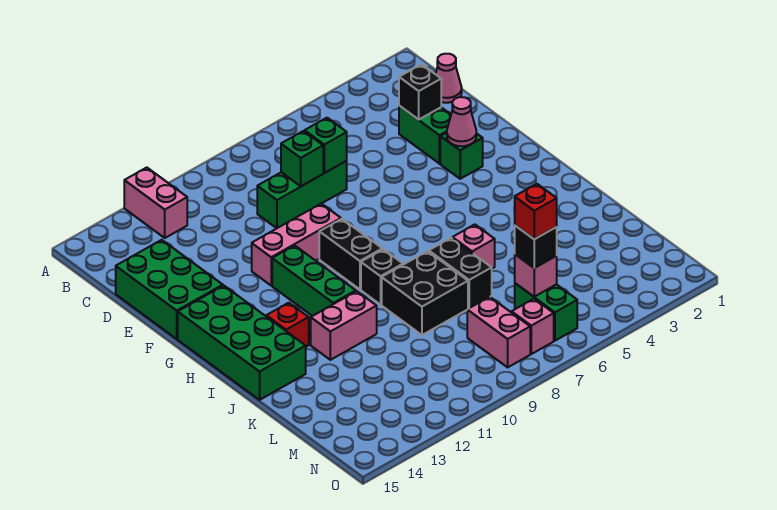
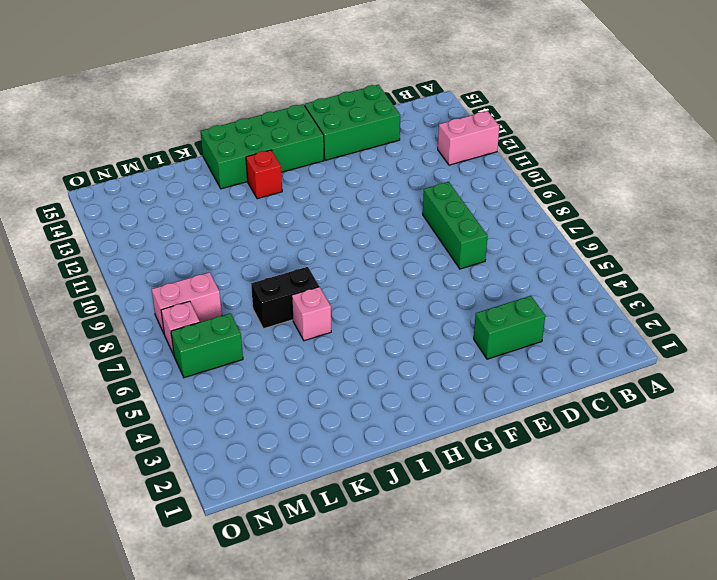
none -> pink 1x1 cone [436,54,462,103]
none -> green 1x1 brick [440,133,483,179]
none -> pink 1x3 brick [252,204,341,286]

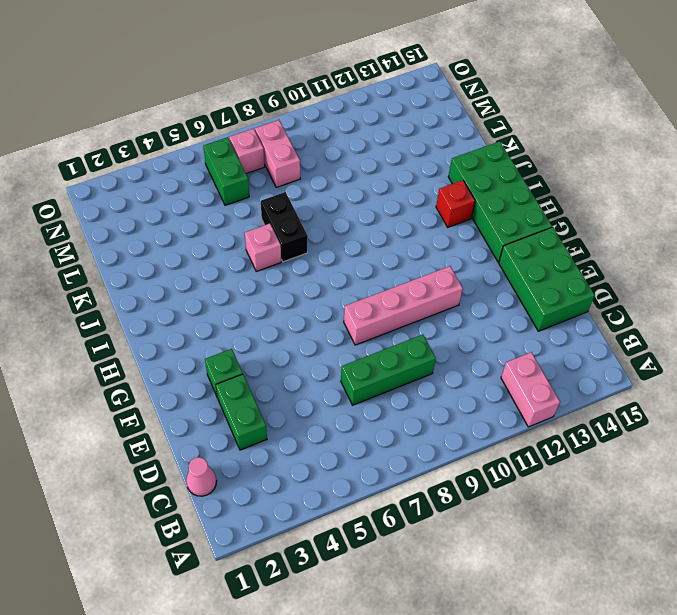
pink 1x4 brick [344,266,463,345] -> pink 1x3 brick [252,204,341,286]
none -> black 1x2 brick [319,219,382,289]
none -> green 1x3 brick [272,245,356,316]
none -> black 1x1 brick [361,249,403,305]

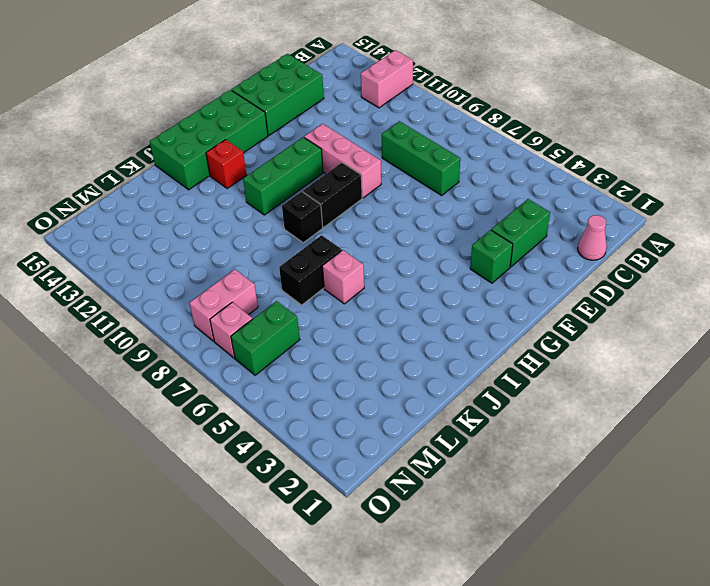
none -> black 2x2 brick [382,251,468,335]
none -> pink 1x2 brick [311,291,377,360]
none -> black 1x1 brick [399,64,441,120]

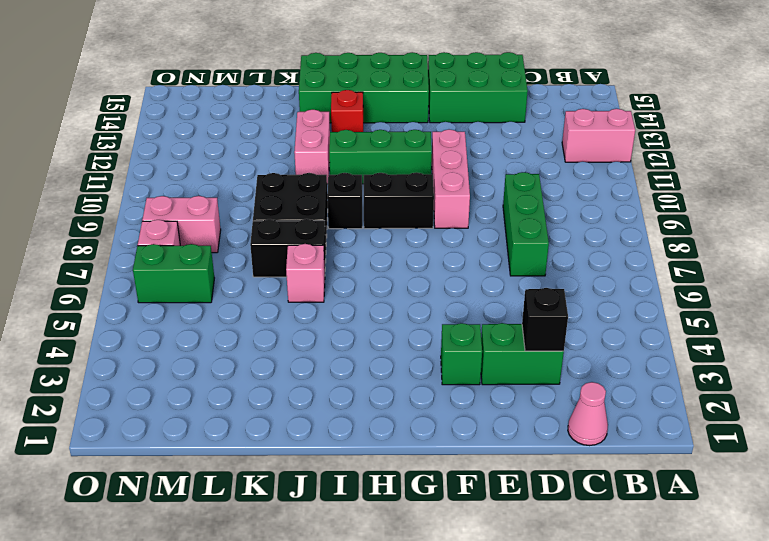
none -> green 1x1 brick [305,118,347,173]
none -> green 1x1 brick [281,131,323,186]
none -> pink 1x1 cone [447,97,476,146]

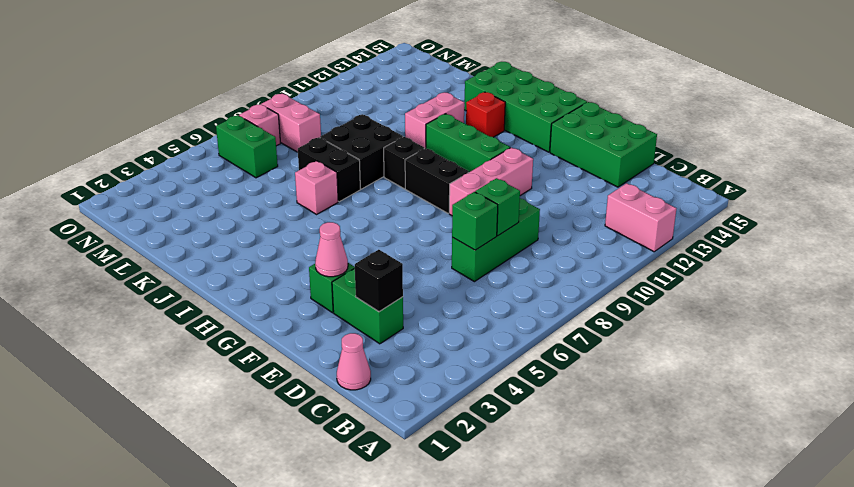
none -> pink 1x1 brick [515,254,557,297]
none -> black 1x1 brick [515,226,557,268]
none -> red 1x1 brick [514,184,557,239]

